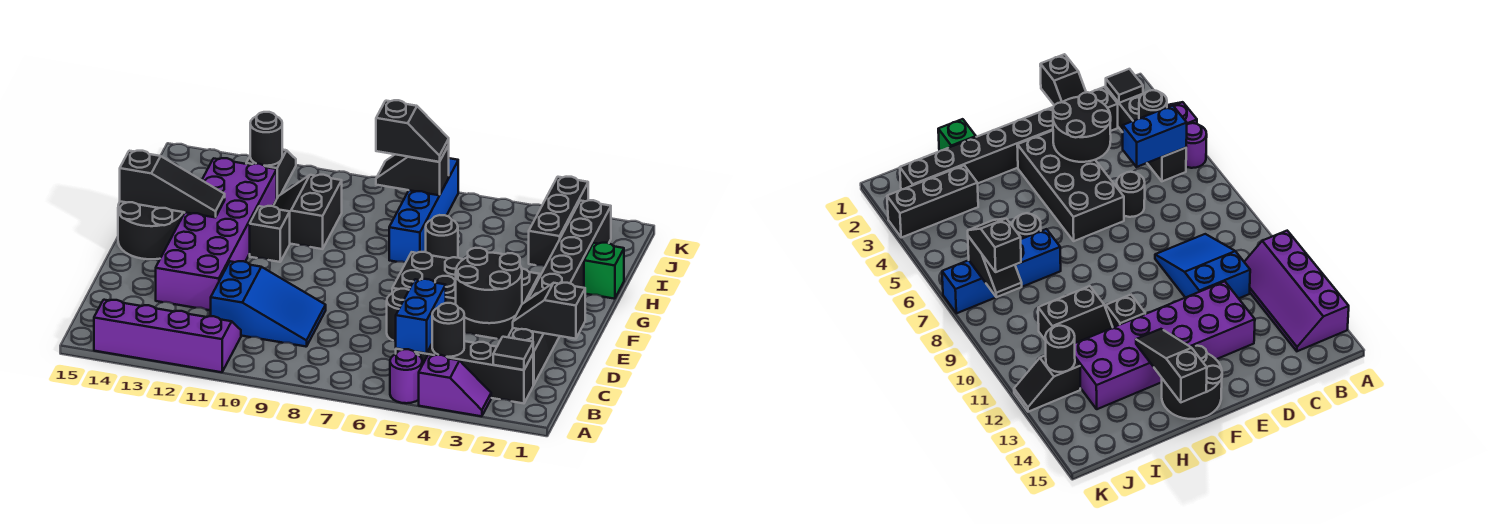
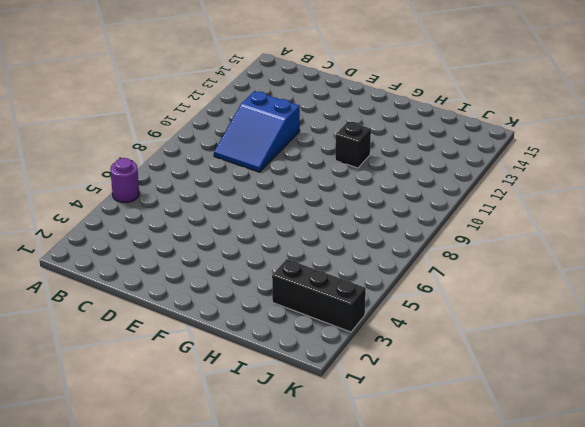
none -> purple 1x2 slope [419,355,491,416]
none -> purple 2x4 slope [94,300,241,372]
none -> black 1x4 brick [396,341,533,403]

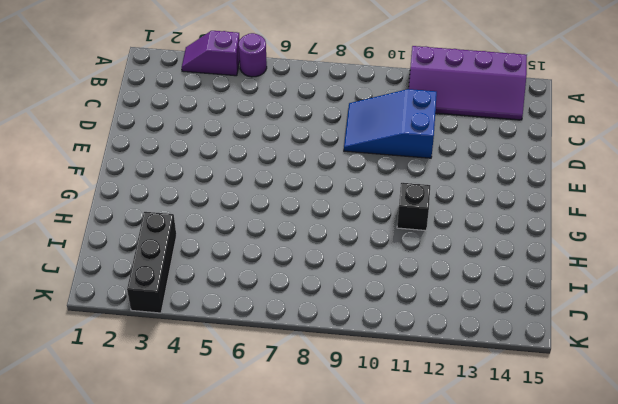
none -> black 1x4 brick [396,341,533,403]
none -> black 1x8 brick [508,200,611,385]
none -> black 1x1 round brick [387,289,409,341]

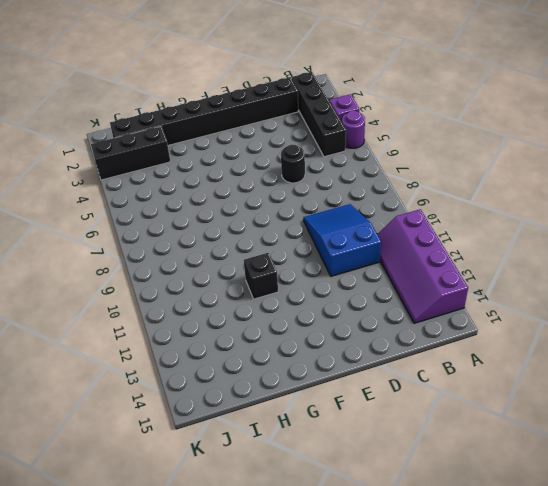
none -> purple 2x6 brick [156,158,277,310]
none -> black 2x4 brick [392,252,540,339]
none -> black 2x2 round brick [118,201,184,259]

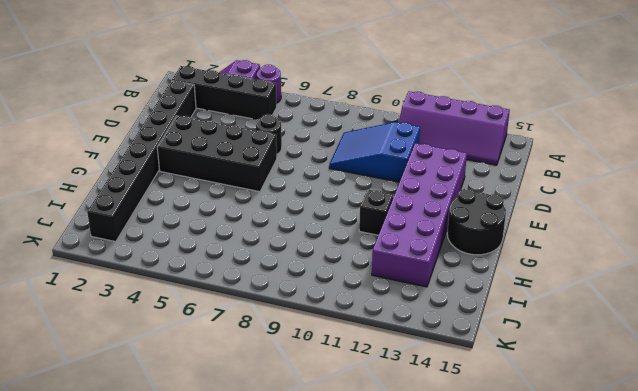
none -> green 1x1 brick [584,243,624,299]
none -> black 1x1 round brick [426,215,458,258]
none -> blue 1x4 brick [389,158,458,263]

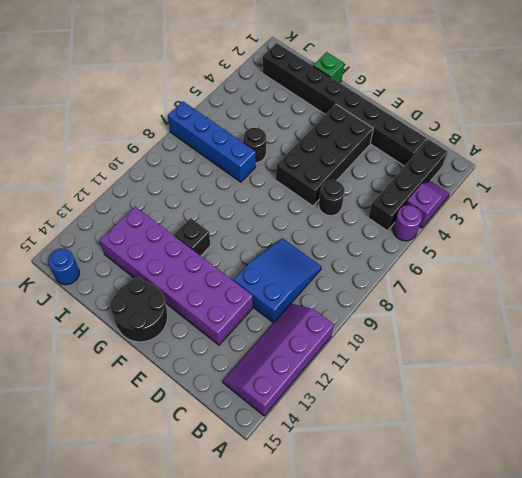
blue 1x1 round brick [48,249,79,285] -> none
none -> black 2x2 slope [273,175,342,249]
none -> black 1x3 brick [529,177,588,266]
none -> black 1x2 slope [246,150,296,198]

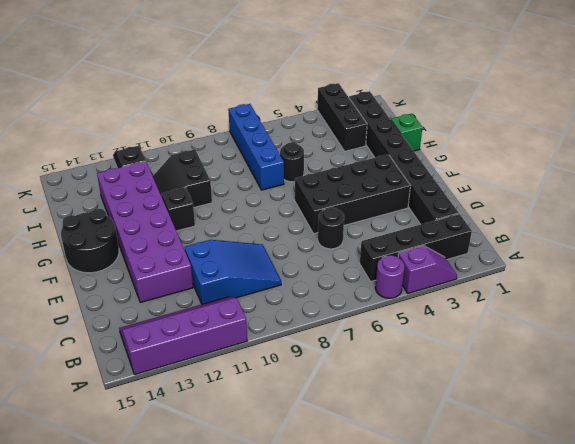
none -> black 1x1 tile [493,337,533,370]
none -> black 1x1 round brick [432,303,464,357]
none -> blue 1x2 brick [396,279,446,353]

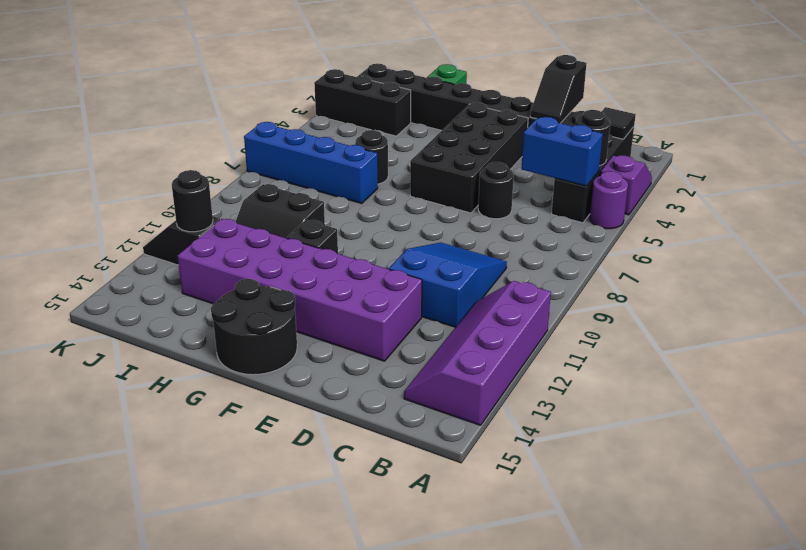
none -> black 2x2 round brick [456,248,522,323]
none -> black 1x3 slope [120,151,225,217]
none -> black 1x2 slope [376,146,449,195]

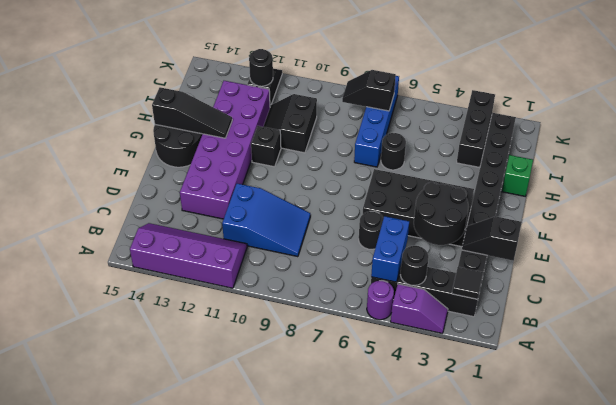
none -> black 1x2 slope [376,100,449,162]

